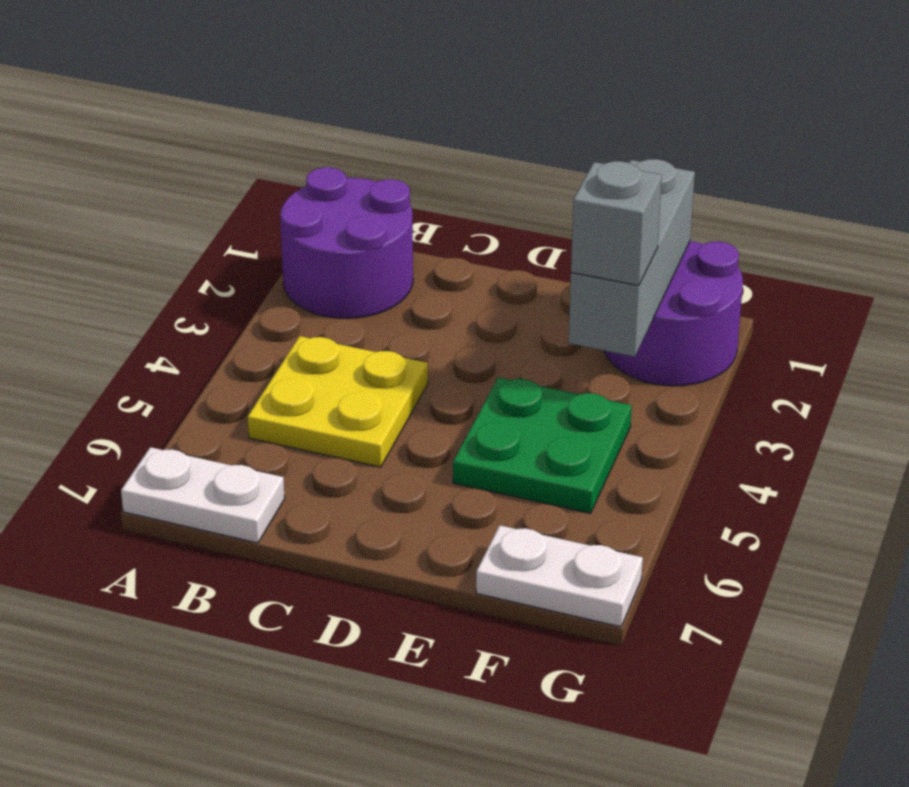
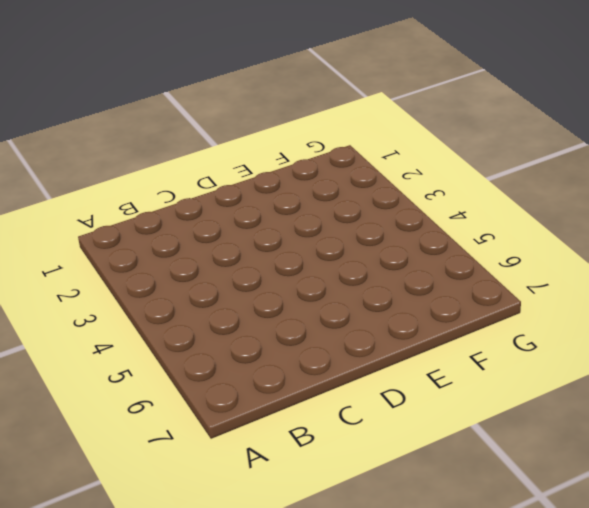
none -> purple 2x2 round brick [280,167,413,318]
none -> white 1x2 plate [121,447,285,543]

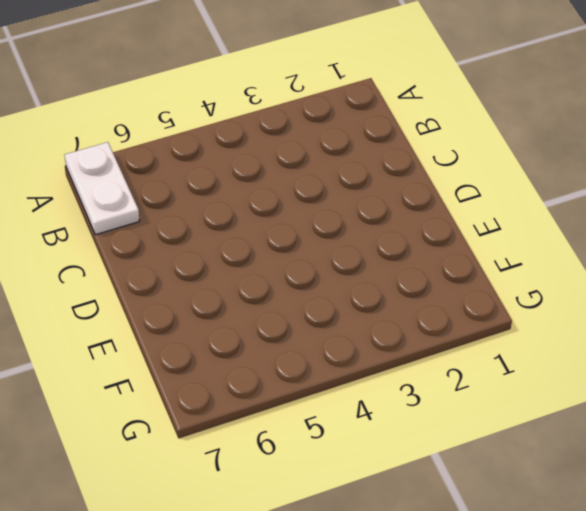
none -> purple 2x2 round brick [280,167,413,318]
none -> yellow 2x2 plate [248,336,428,467]

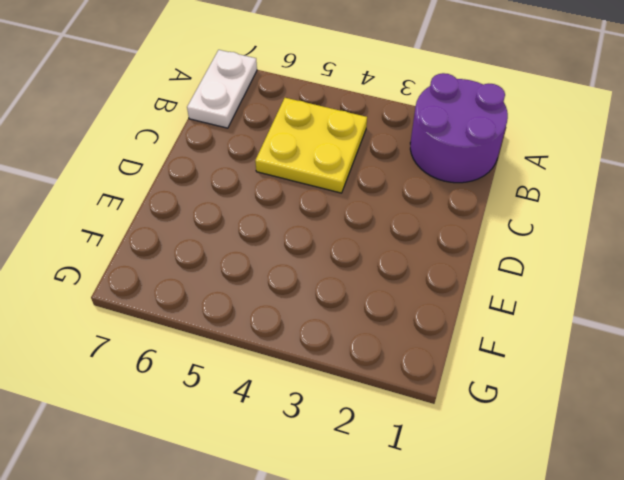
none -> green 2x2 plate [453,378,632,513]
none -> purple 2x2 round brick [605,241,743,386]

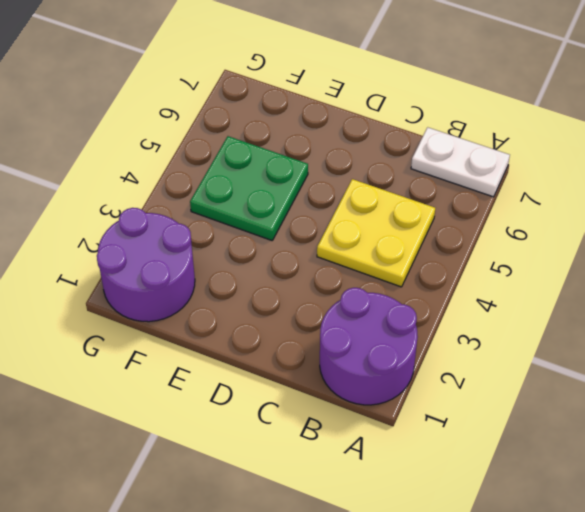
none -> white 1x2 plate [476,525,643,627]
none -> grey 1x3 brick [569,159,695,357]

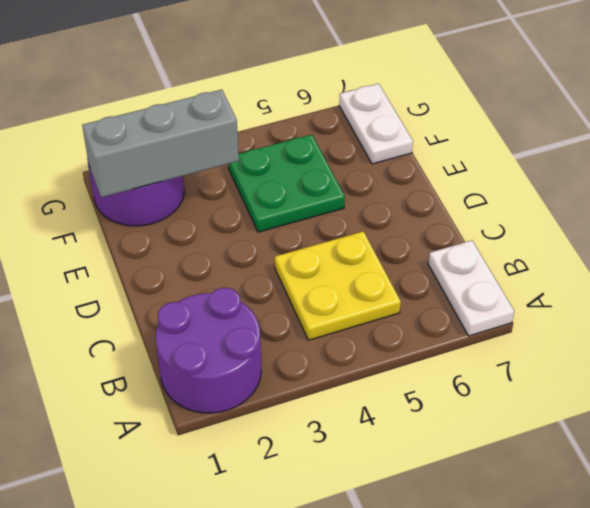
none -> grey 1x1 brick [571,161,662,286]

